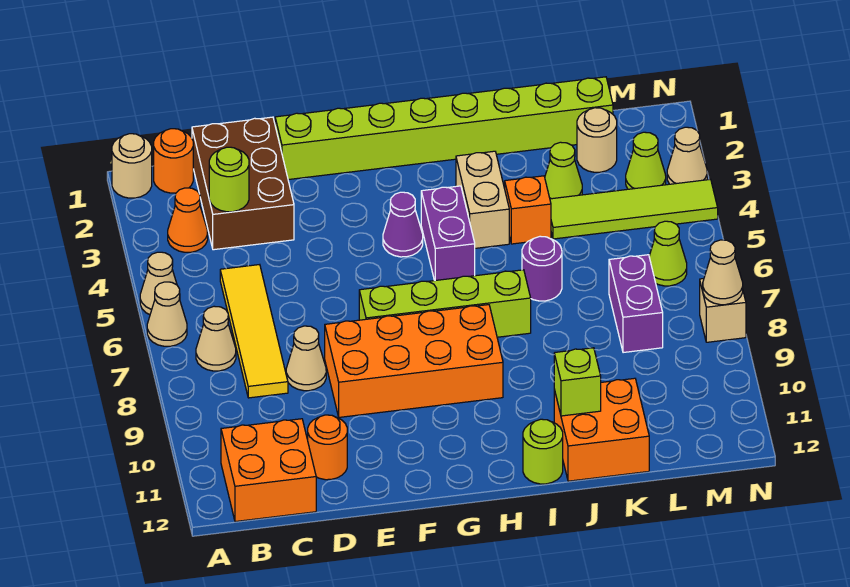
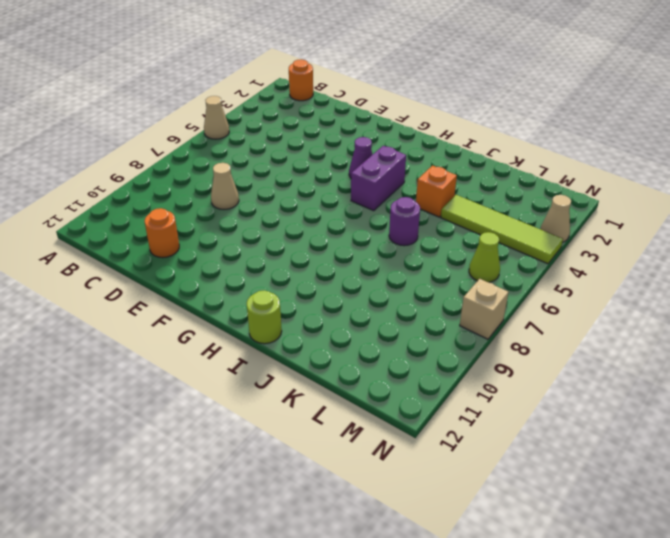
none -> tan 1x1 round brick [112,134,152,198]
none -> tan 1x1 cone [147,282,187,346]
none -> orange 1x1 cone [168,188,208,252]
none -> tan 1x1 cone [196,306,236,371]

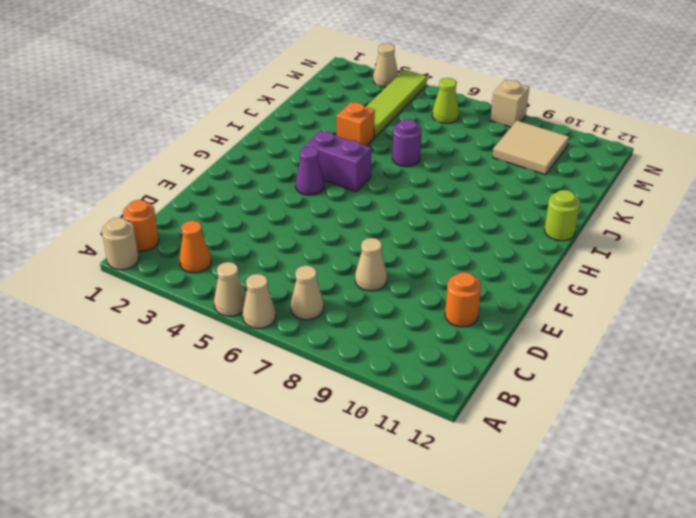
tan 2x2 tile [493,121,569,175] -> none
none -> orange 2x2 brick [221,419,316,522]
none -> brown 2x3 brick [192,117,294,250]
none -> yellow 1x4 tile [220,265,288,398]
none -> lime 1x8 brick [275,77,613,180]

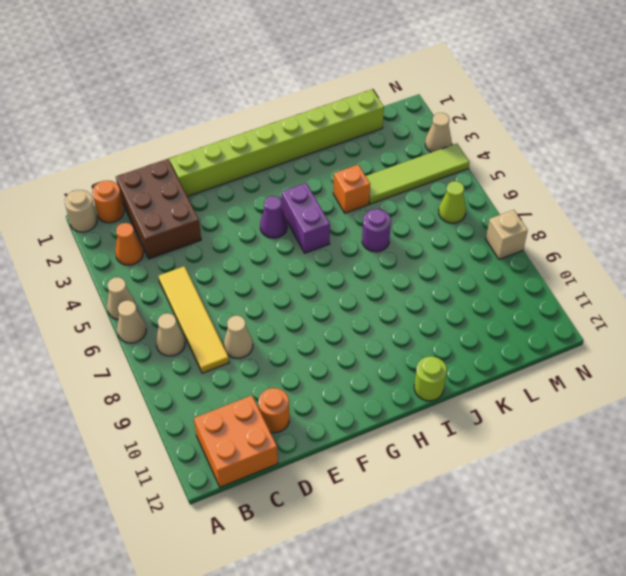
none -> orange 2x4 brick [325,305,503,417]
none -> lime 1x4 brick [359,270,531,337]
none -> tan 1x2 brick [456,151,509,248]
none -> orange 2x2 brick [554,378,649,481]

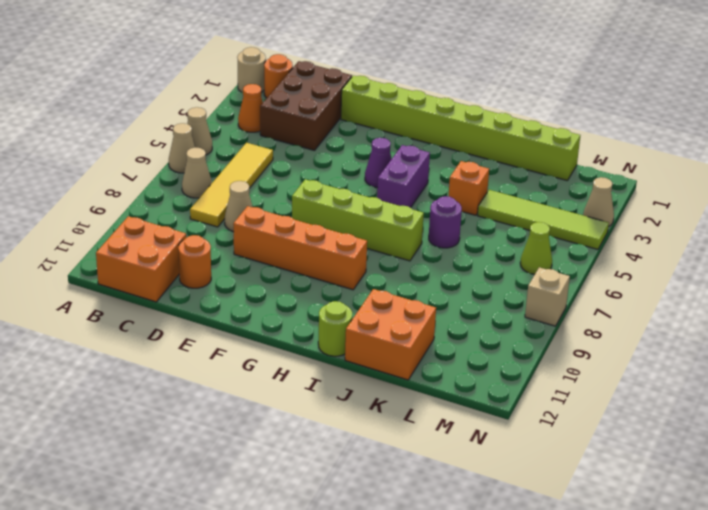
orange 1x4 brick [233,206,367,290] -> orange 2x4 brick [325,305,503,417]
none -> tan 1x2 brick [456,151,509,248]
none -> lime 1x1 cone [545,142,582,199]
none -> tan 1x1 round brick [577,108,617,172]
none -> purple 1x2 brick [609,255,663,353]

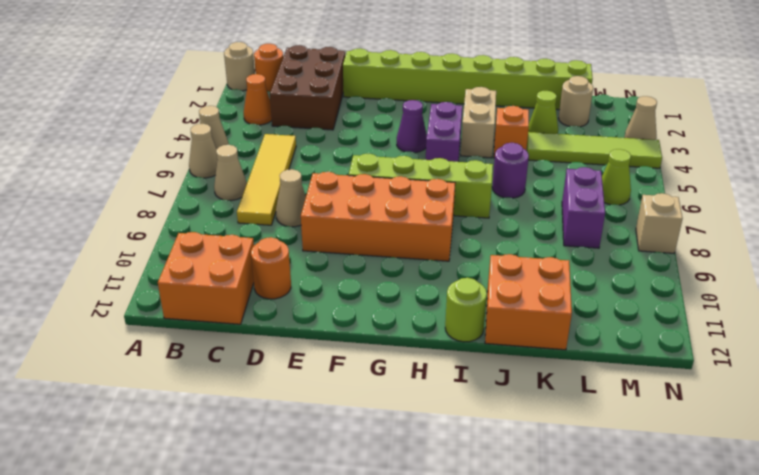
none -> lime 1x1 cone [626,132,666,189]
none -> lime 1x1 round brick [209,147,249,212]
none -> lime 1x1 brick [554,348,601,416]
none -> tan 1x1 cone [703,240,743,305]

